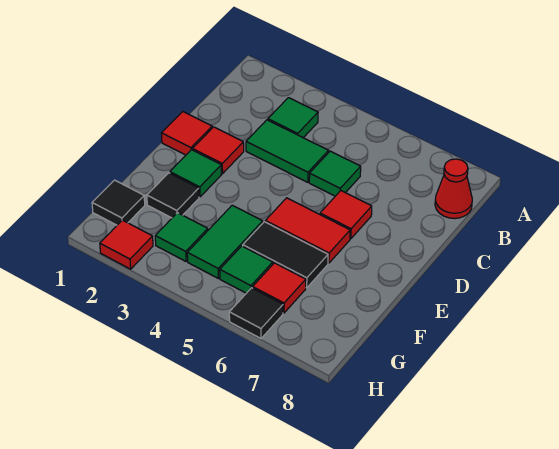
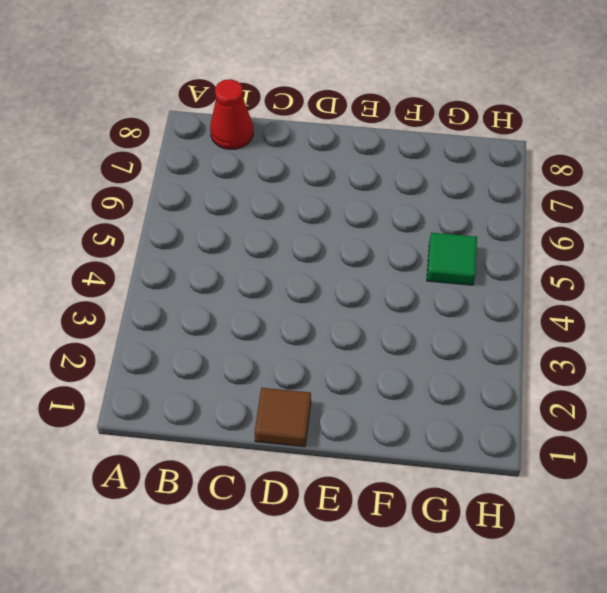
brown 1x1 tile [254,388,311,447] -> red 1x1 tile [161,112,212,155]
none -> green 1x1 tile [268,98,318,138]
none -> green 1x2 tile [246,120,329,182]
none -> green 1x1 tile [309,151,361,196]

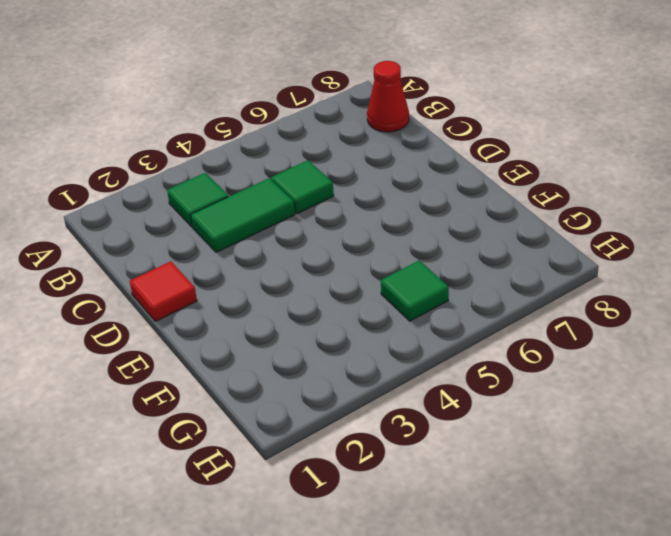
none -> red 1x1 tile [193,127,244,174]
none -> red 1x1 tile [320,191,372,239]
none -> green 1x1 tile [170,150,222,197]

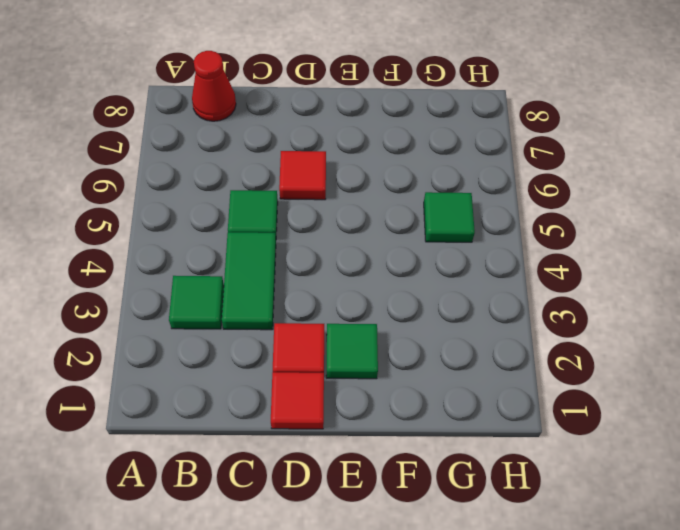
none -> red 1x2 tile [265,198,350,263]
none -> black 1x1 tile [147,173,199,218]
none -> green 1x2 tile [187,205,263,278]

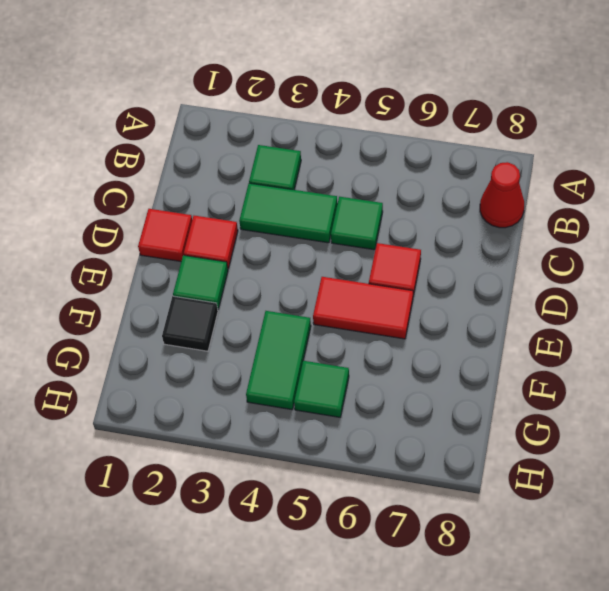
none -> black 1x2 tile [243,222,328,288]
none -> black 1x1 tile [92,180,145,225]
none -> green 1x1 tile [155,213,208,261]

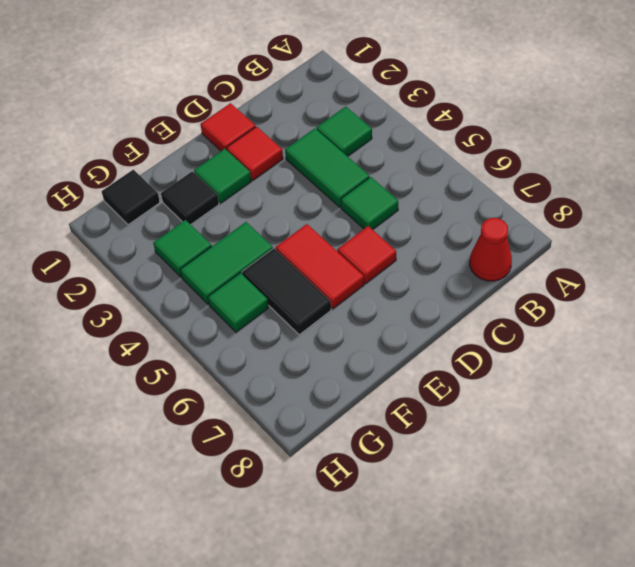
none -> red 1x1 tile [253,263,306,313]
none -> red 1x1 tile [100,220,153,269]
none -> black 1x1 tile [229,288,283,338]

